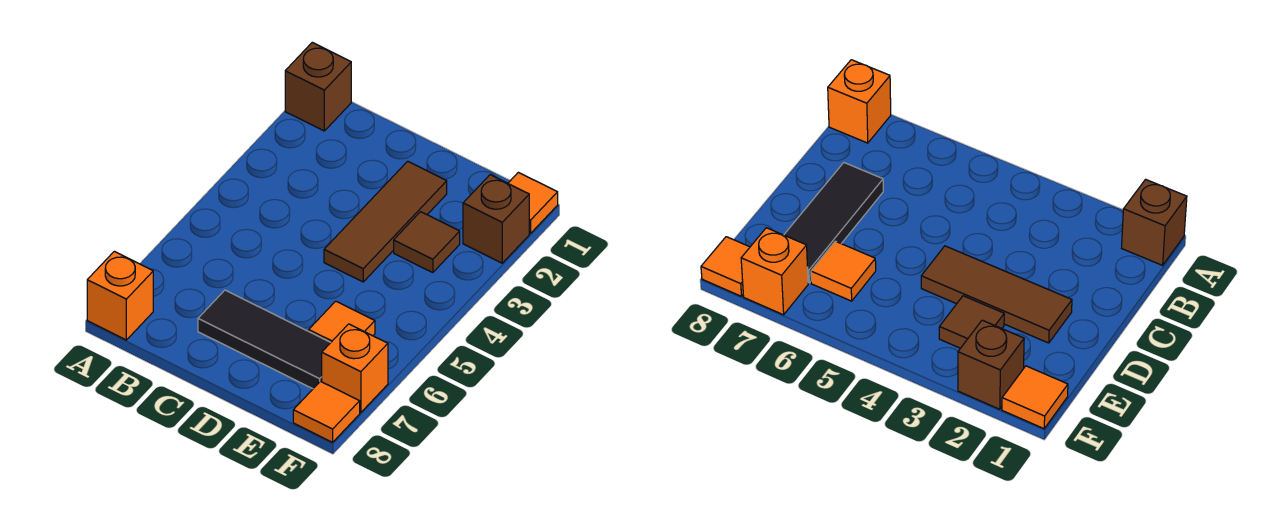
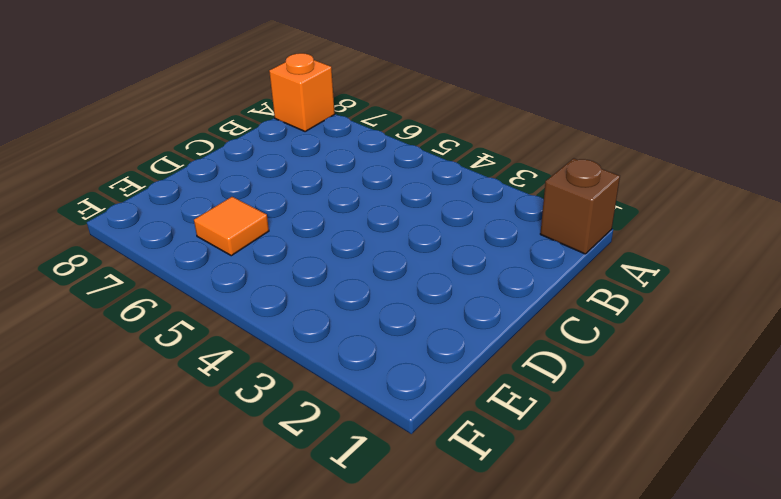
none -> black 1x3 tile [198,290,331,389]
none -> brown 1x3 tile [324,161,447,282]

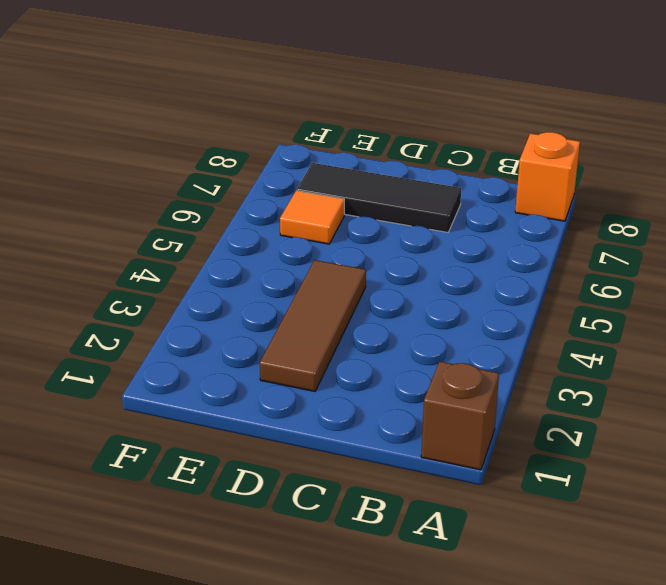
none -> brown 1x1 tile [394,212,460,273]
none -> orange 1x1 tile [508,172,558,233]

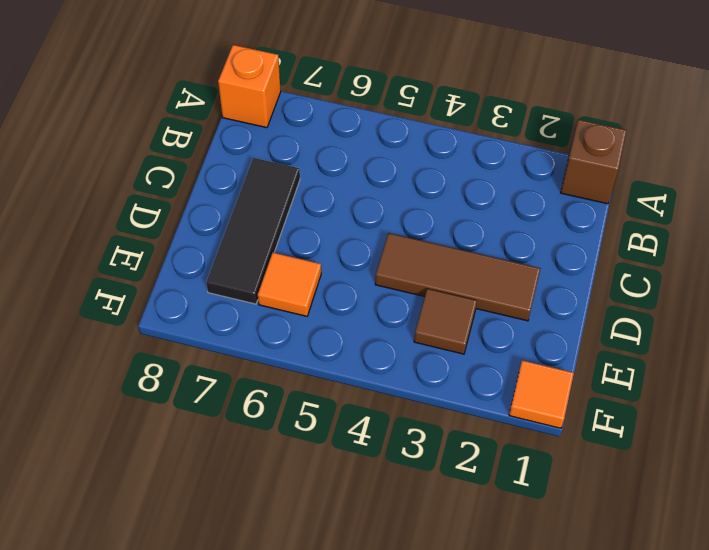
none -> brown 1x1 brick [463,175,529,263]
none -> orange 1x1 brick [322,324,388,412]

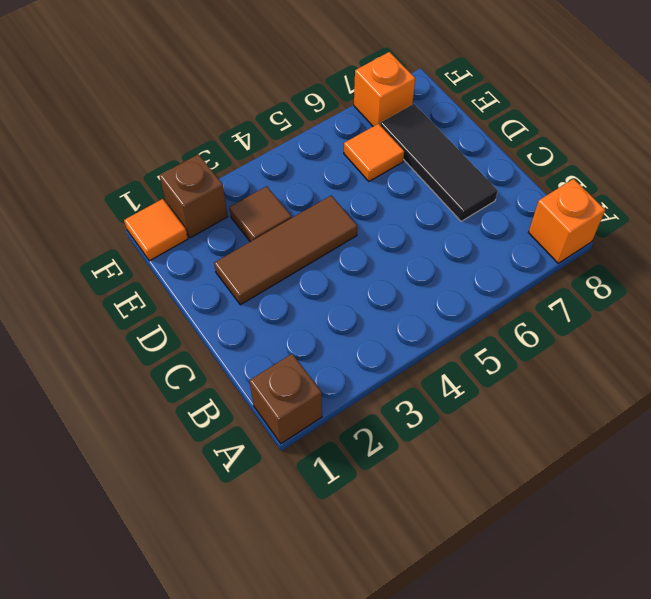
none -> orange 1x1 tile [293,381,360,442]

